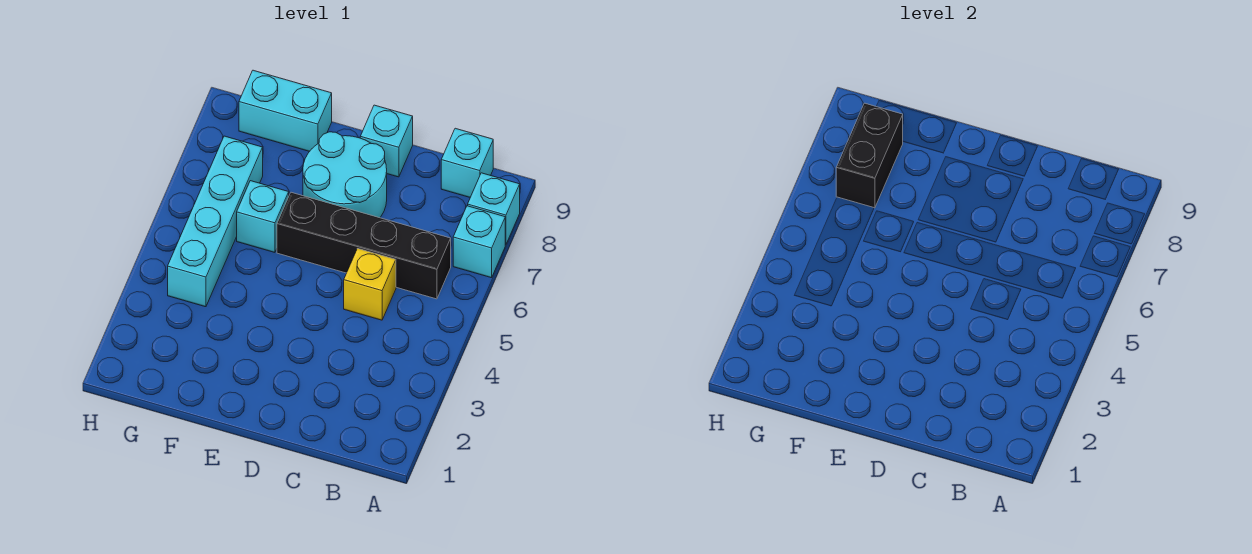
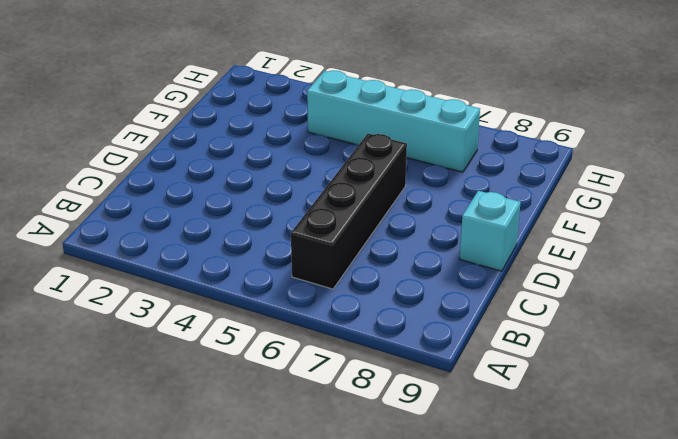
none -> cyan 1x1 brick [453,206,505,278]
none -> cyan 1x1 brick [468,173,520,245]

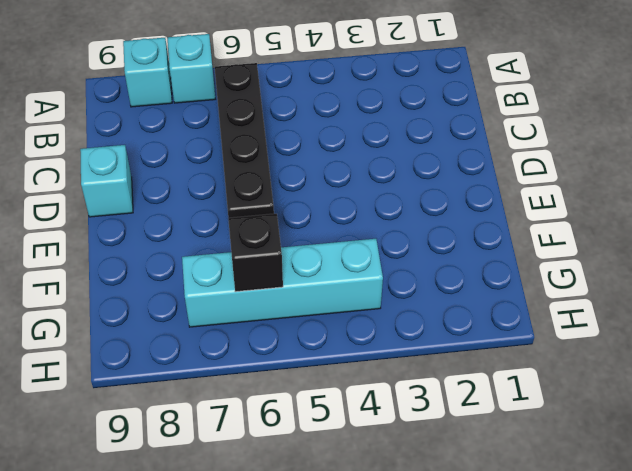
black 1x1 brick [228,214,283,292] -> none
none -> cyan 1x1 brick [441,128,493,197]
none -> yellow 1x1 brick [344,248,396,320]

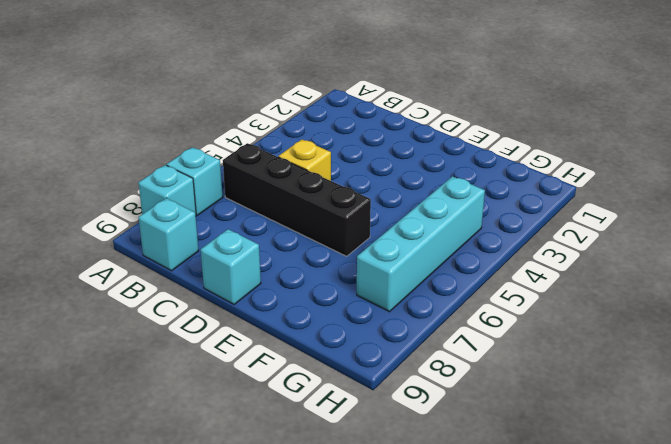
none -> cyan 2x2 round brick [303,132,387,218]
none -> cyan 1x1 brick [237,181,289,252]

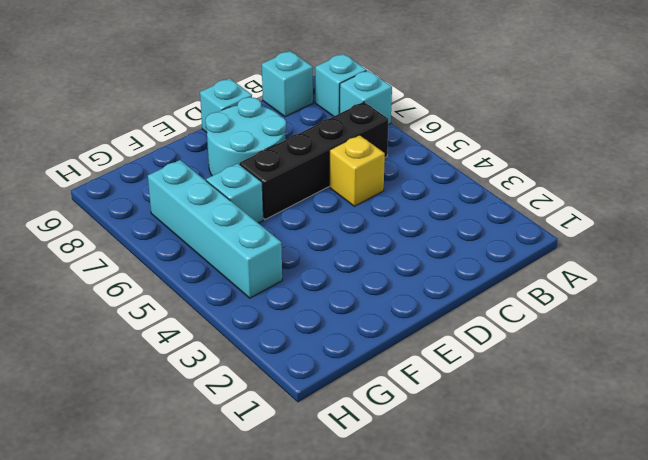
none -> cyan 1x2 brick [239,70,332,151]
none -> black 1x2 brick [836,103,903,208]

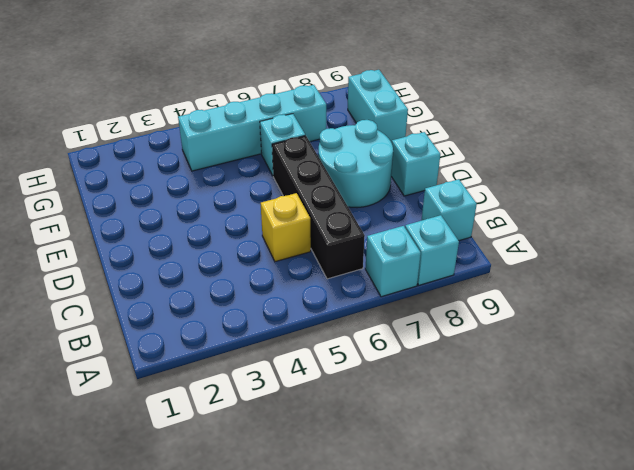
none -> black 1x2 brick [836,103,903,208]

